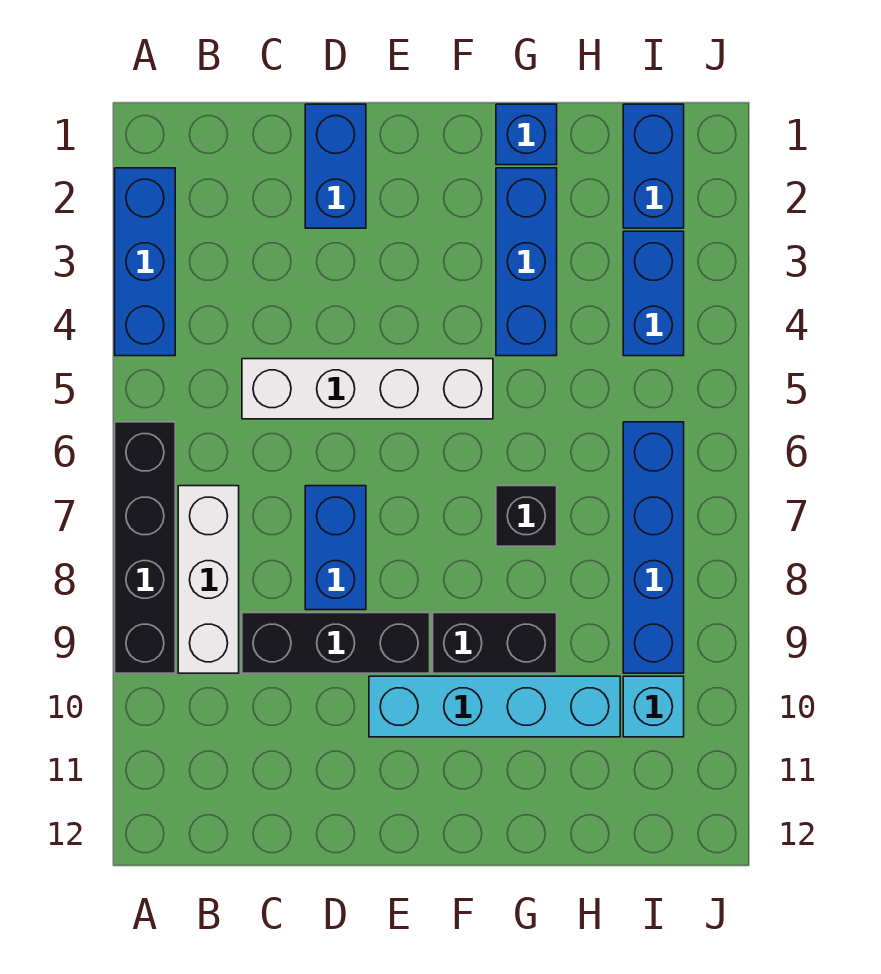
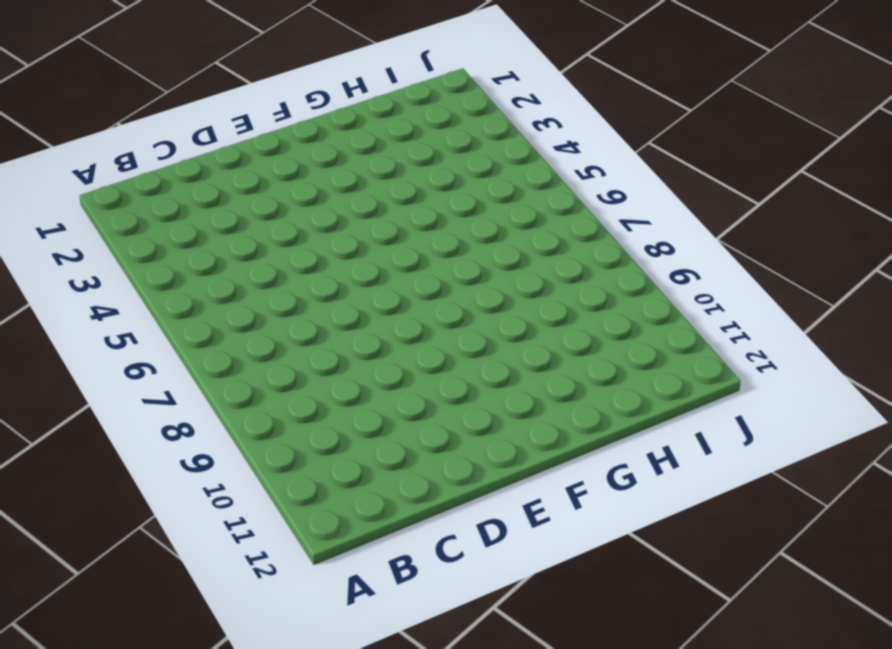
none -> blue 1x3 brick [115,168,175,356]
none -> black 1x4 brick [115,422,175,673]
none -> white 1x3 brick [178,486,239,673]

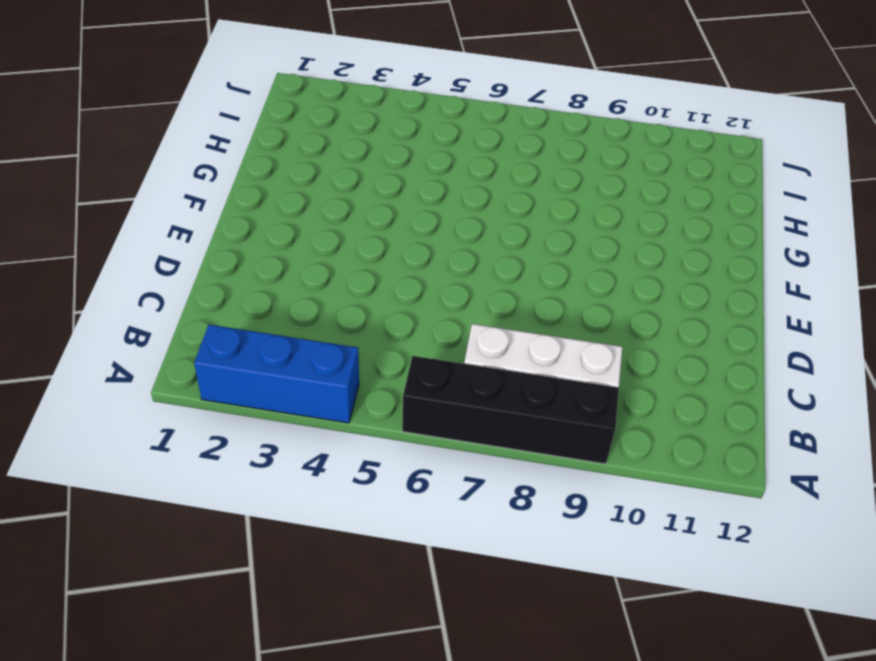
none -> white 1x4 brick [242,359,493,419]
none -> black 1x3 brick [242,613,430,673]
none -> blue 1x2 brick [305,104,366,228]

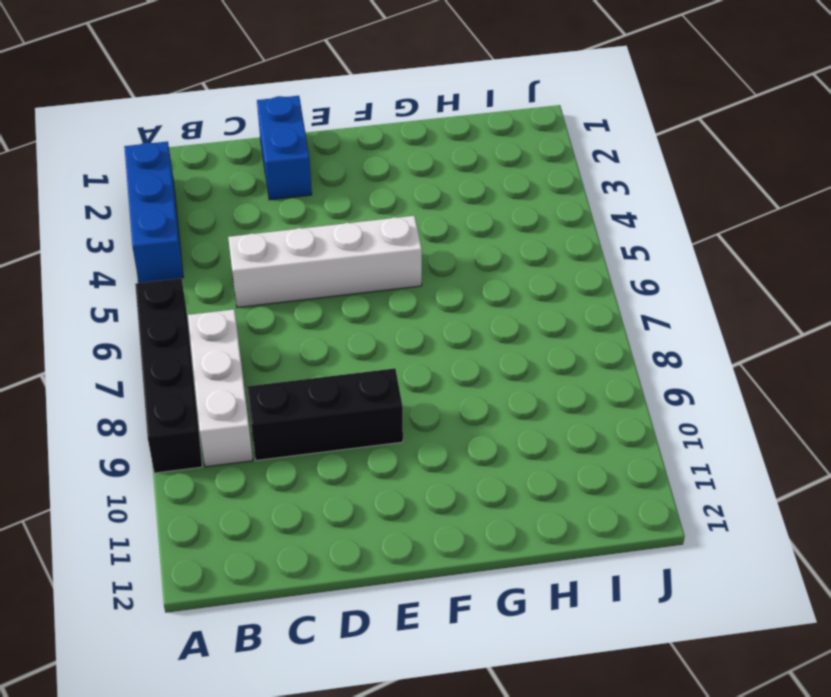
none -> blue 1x2 brick [305,486,366,610]
none -> cyan 1x4 brick [369,676,620,737]
none -> black 1x2 brick [433,613,557,673]

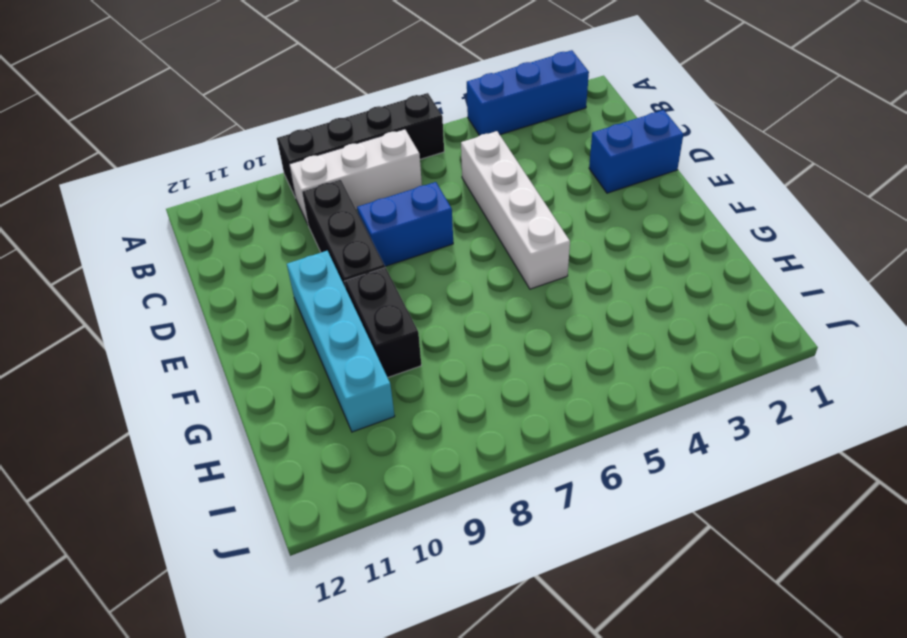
none -> blue 1x1 brick [496,104,557,165]
none -> blue 1x3 brick [496,168,557,356]
none -> black 1x1 brick [496,486,557,546]

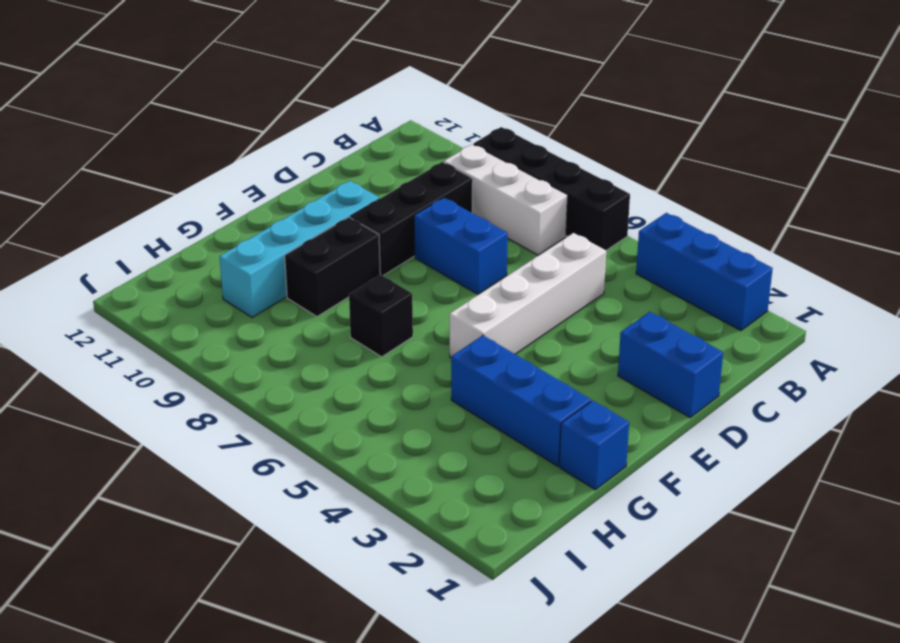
none -> blue 1x2 brick [623,104,684,228]
none -> blue 1x2 brick [623,231,684,356]
none -> blue 1x4 brick [623,422,684,673]

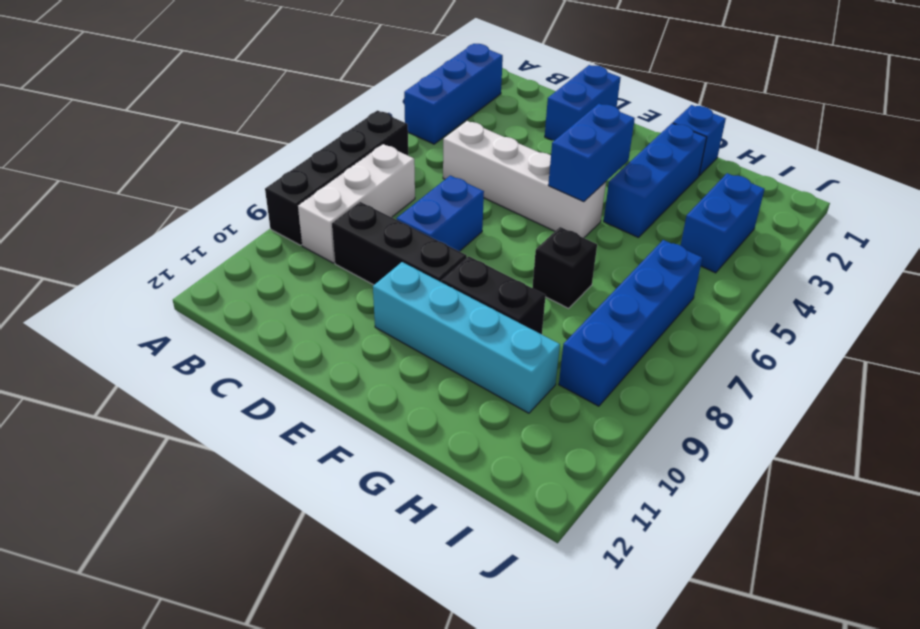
blue 1x2 brick [548,104,635,202] -> blue 1x2 brick moved to [623,104,684,228]
none -> cyan 1x1 brick [623,676,684,737]

